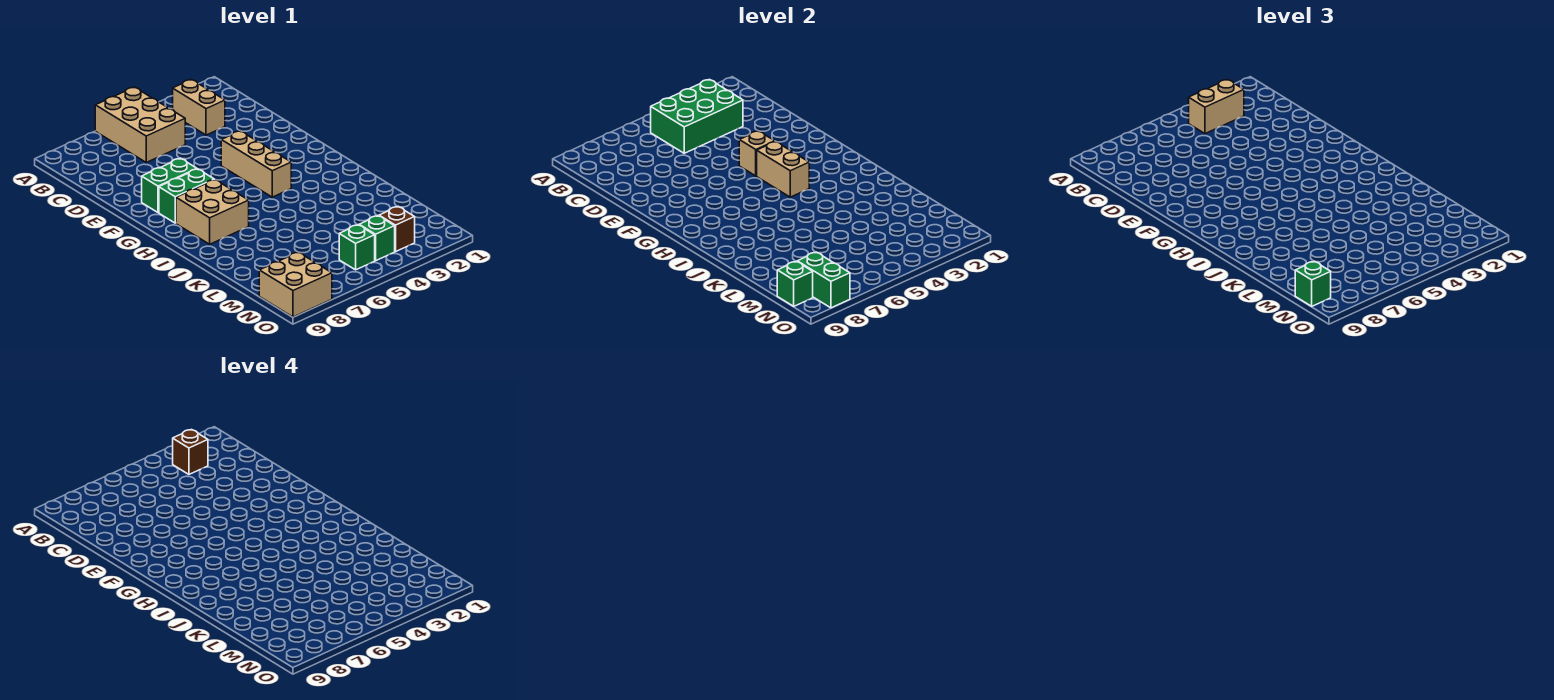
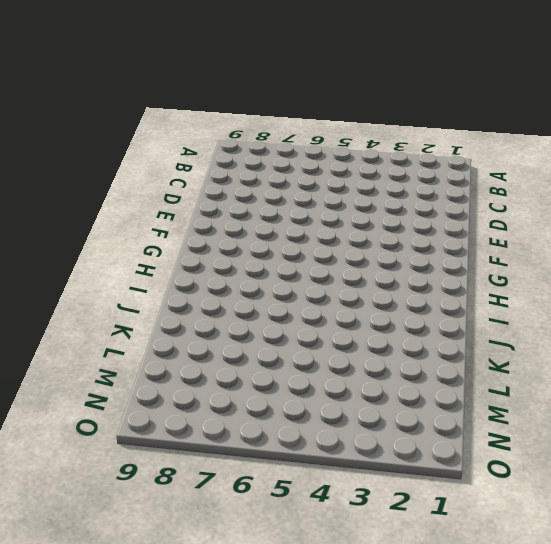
none -> tan 2x3 brick [95,87,185,162]
none -> tan 1x2 brick [173,80,225,135]
none -> tan 1x3 brick [221,131,291,197]

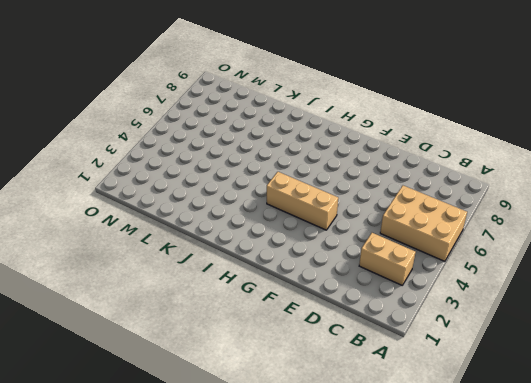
none -> green 1x2 brick [142,158,197,213]
none -> green 1x2 brick [159,169,214,223]
none -> tan 2x2 brick [176,180,249,244]

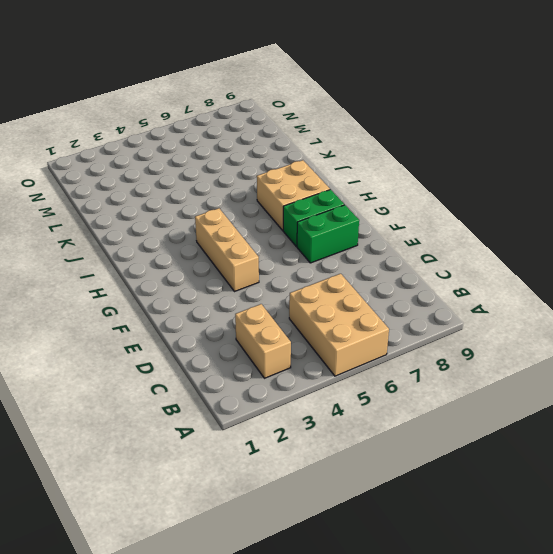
none -> brown 1x1 brick [379,207,415,252]
none -> green 1x1 brick [359,216,395,261]
none -> green 1x1 brick [339,225,375,270]

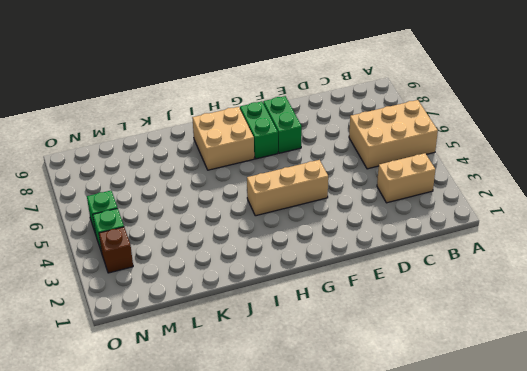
none -> tan 2x2 brick [259,252,332,317]
none -> green 2x3 brick [651,80,743,153]
none -> tan 1x1 brick [739,131,775,176]

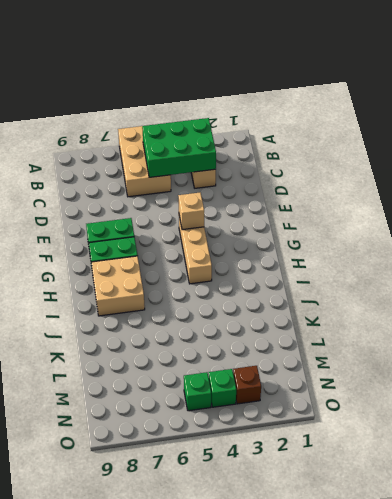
none -> tan 2x2 brick [259,252,332,317]
none -> tan 1x2 brick [757,142,809,197]
none -> green 1x2 brick [797,252,850,308]

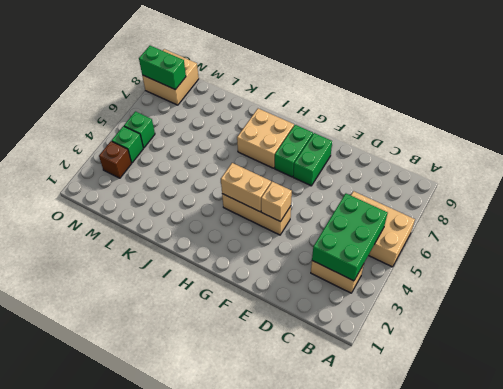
none -> green 1x1 brick [777,261,813,306]
none -> tan 1x2 brick [1189,80,1244,134]
none -> green 1x1 brick [1295,261,1331,306]

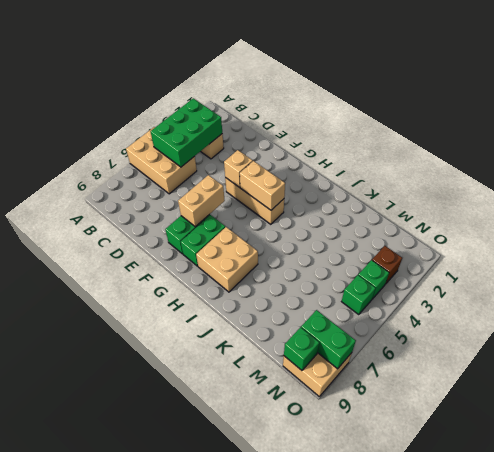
tan 1x2 brick [178,175,225,227] -> tan 1x2 brick moved to [1189,80,1244,134]
none -> green 1x1 brick [1295,261,1331,306]
none -> brown 1x1 brick [173,430,208,474]

